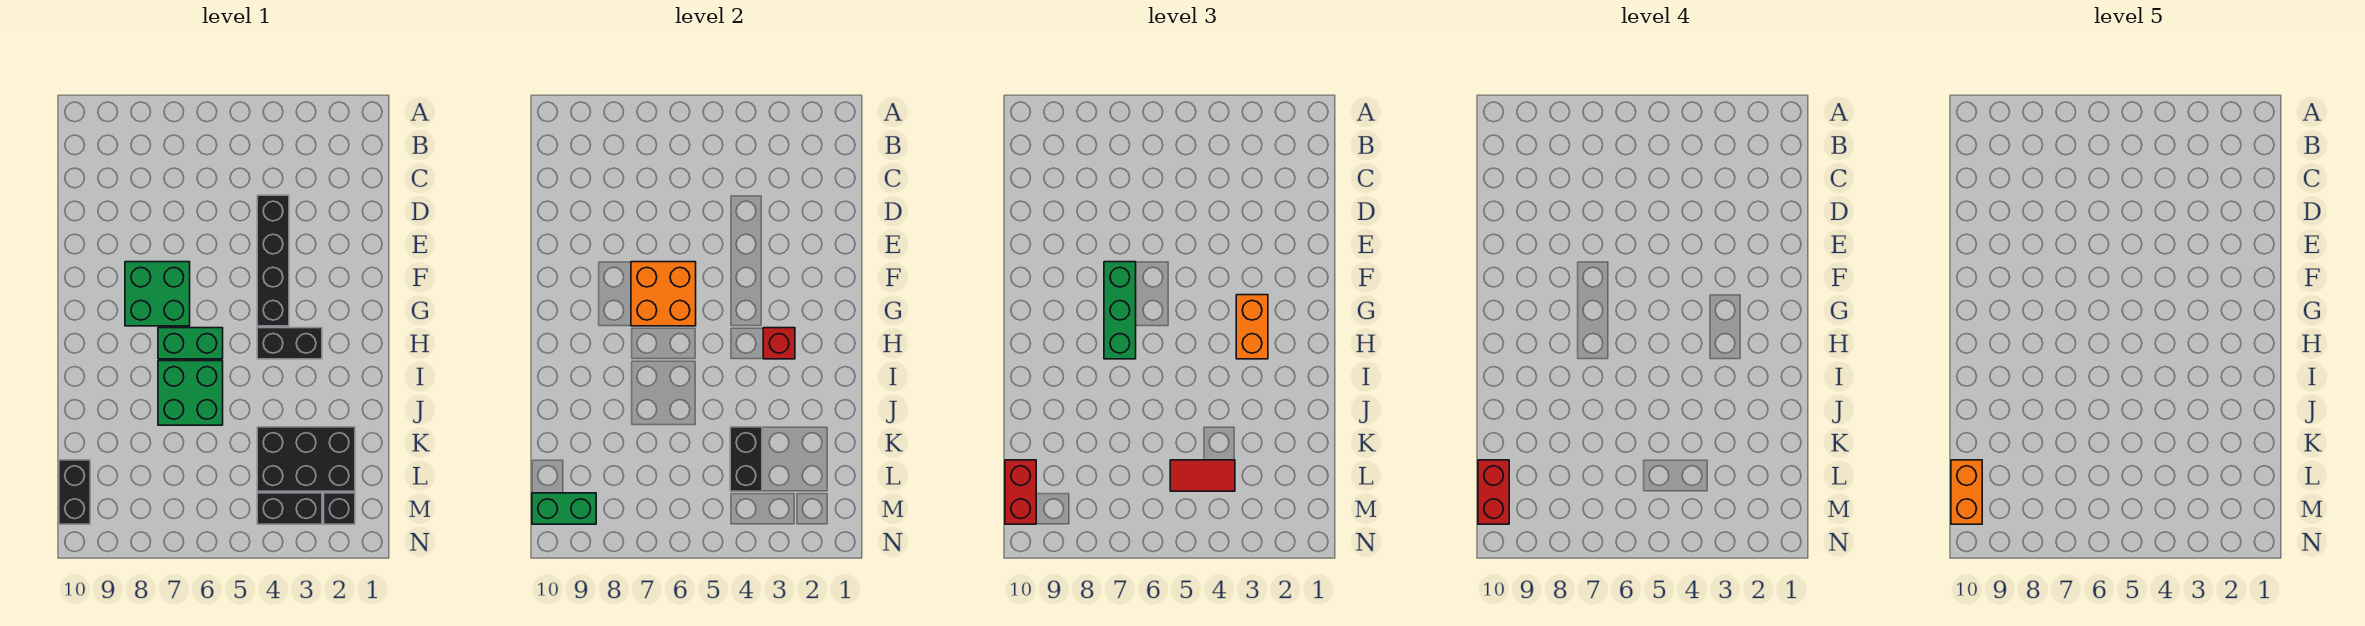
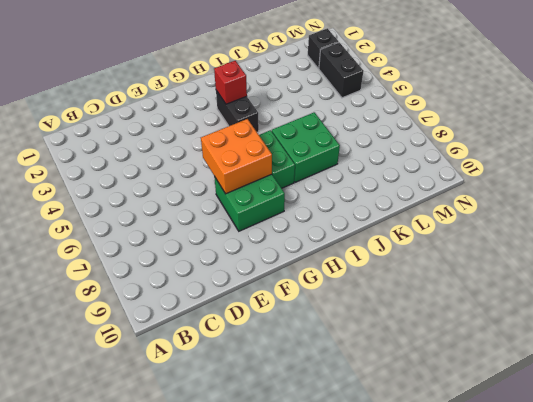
none -> black 1x4 brick [257,195,289,326]
none -> black 2x3 brick [257,427,355,491]
none -> black 1x2 brick [59,460,90,524]

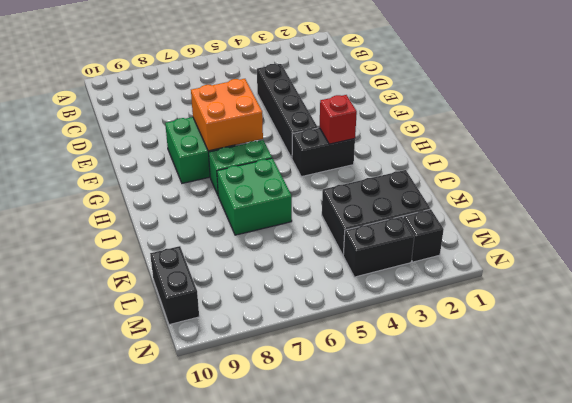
none -> black 1x2 brick [730,427,762,491]
none -> green 1x2 brick [532,493,596,524]
none -> green 1x3 brick [1104,262,1136,359]

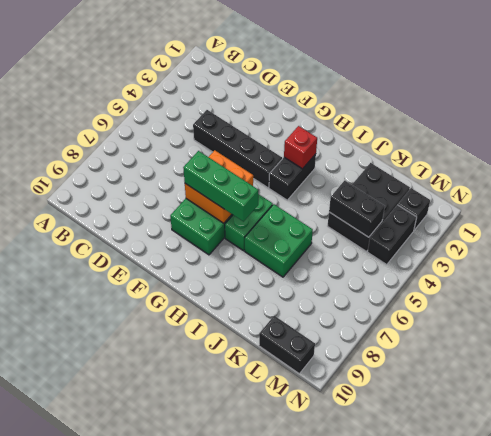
none -> green 1x2 brick [532,493,596,524]
none -> orange 1x2 brick [1236,295,1268,359]
none -> red 1x2 tile [1170,460,1235,491]

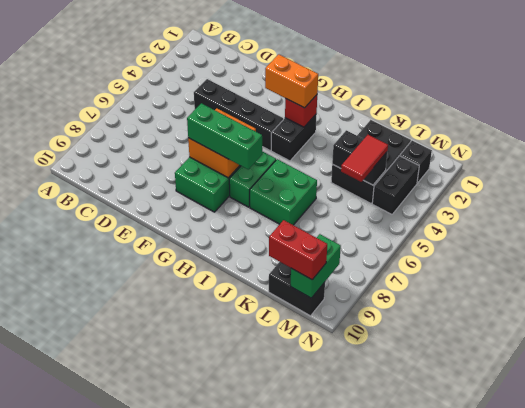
none -> red 1x2 brick [1478,460,1509,524]
none -> orange 1x2 brick [1951,460,1982,524]

